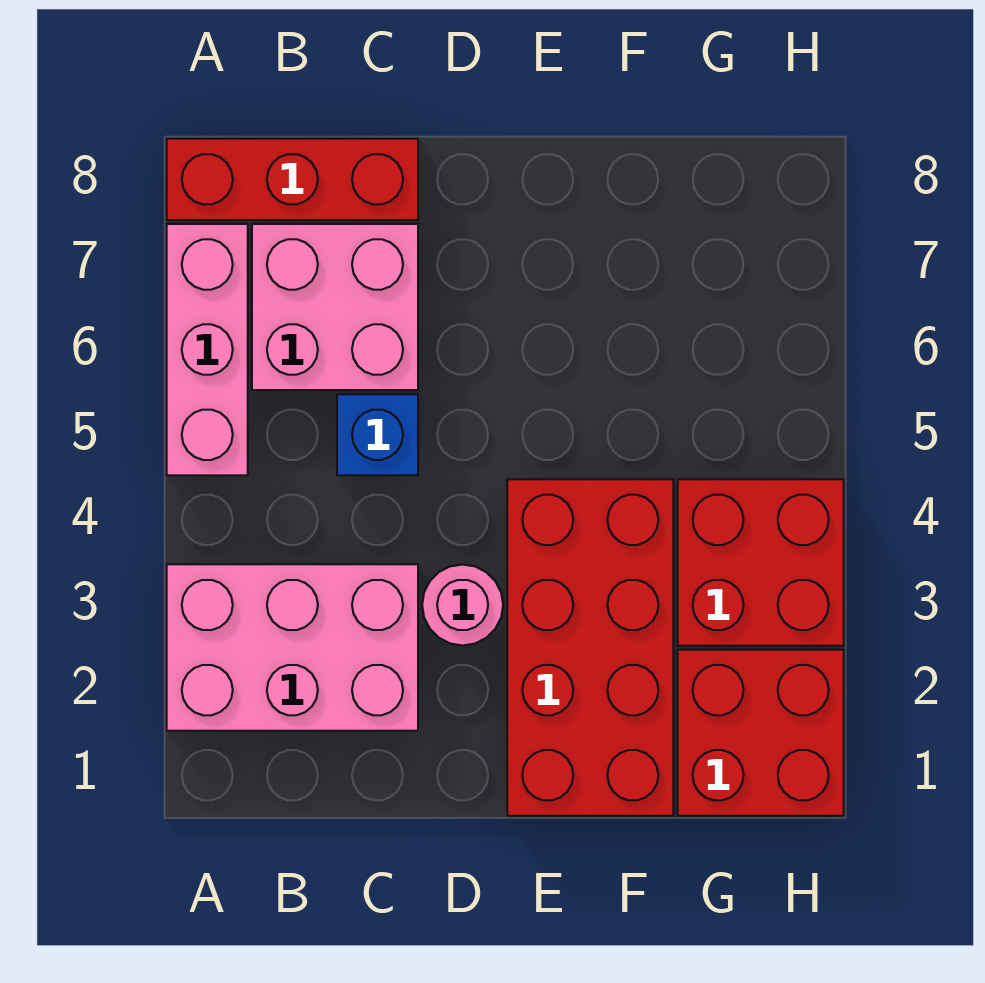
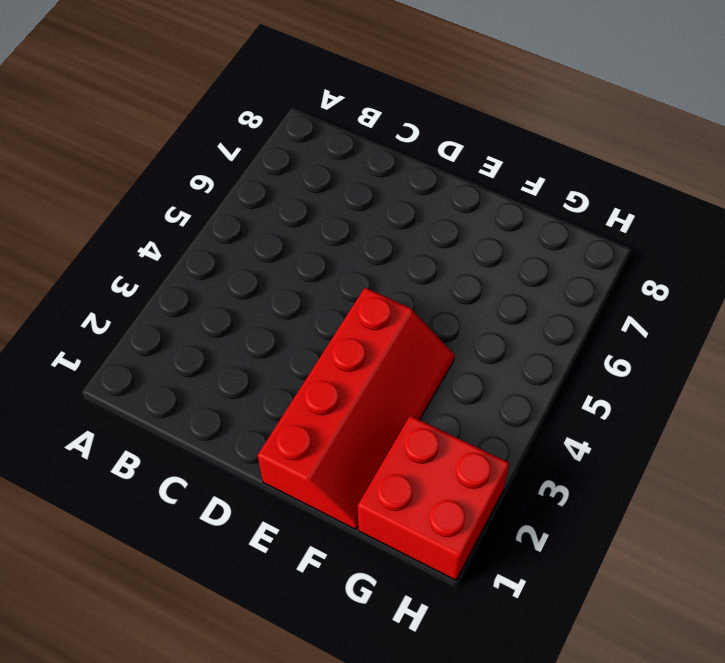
red 2x4 slope [258,288,455,529] -> red 2x4 brick [507,479,673,816]
none -> pink 2x3 brick [167,564,418,731]
none -> pink 1x3 brick [167,224,248,475]

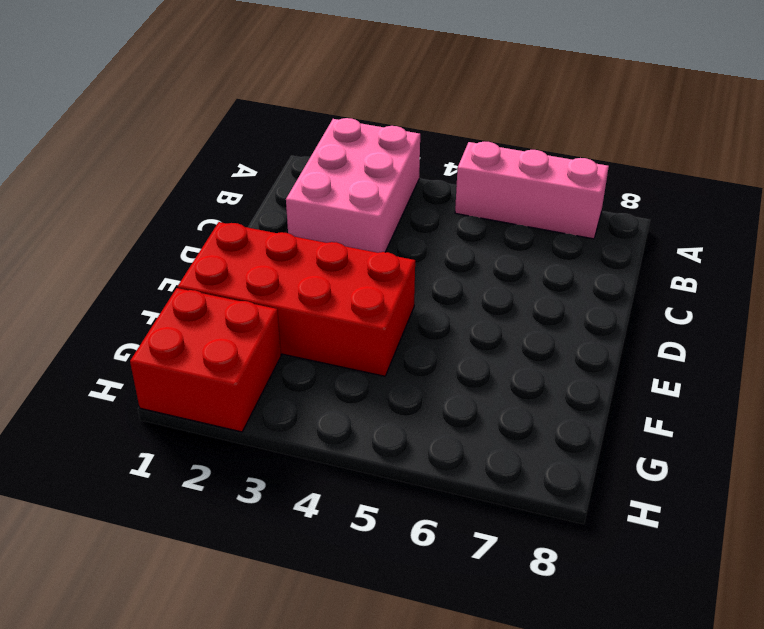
none -> red 1x3 brick [167,139,418,220]
none -> pink 2x2 brick [252,224,418,390]

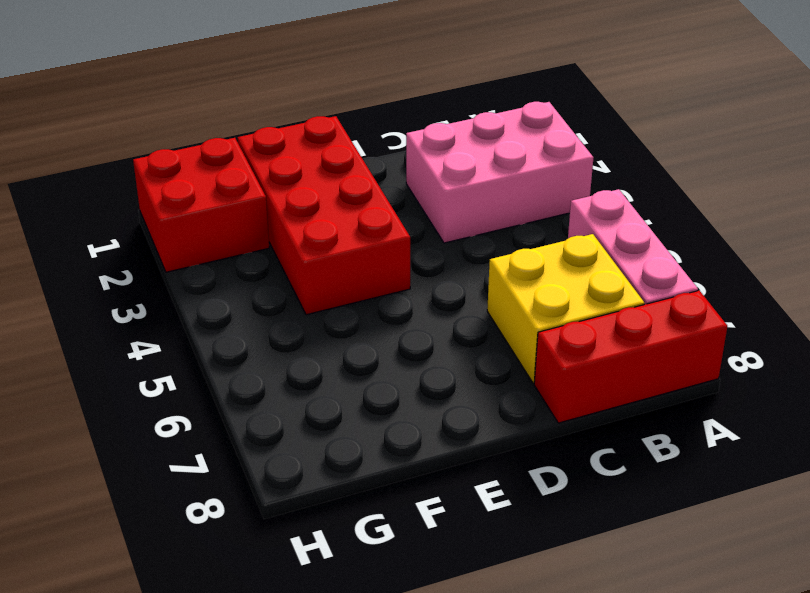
yellow 2x2 brick [487,234,644,383] -> pink 2x2 brick [252,224,418,390]
none -> blue 1x1 brick [337,394,418,475]
none -> pink 1x1 round brick [422,565,503,646]

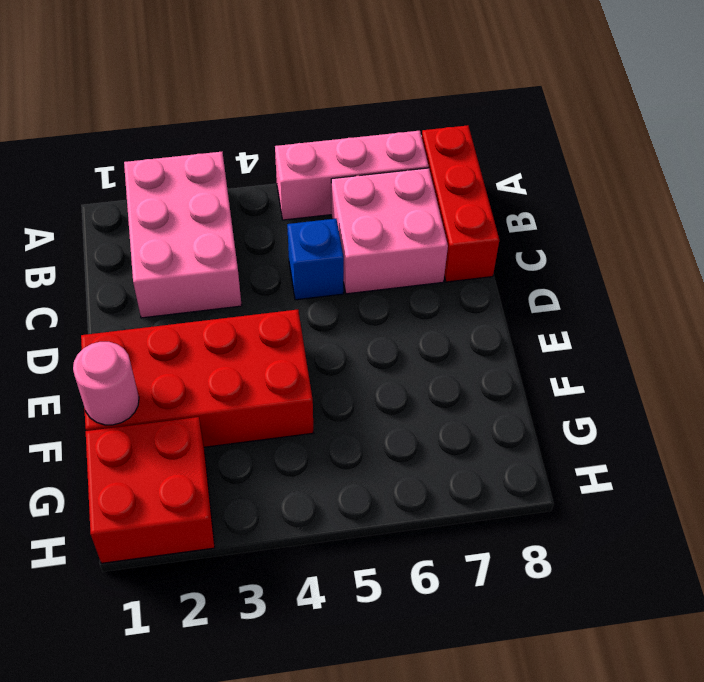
pink 1x1 round brick [73,342,139,425] -> pink 1x1 round brick moved to [422,565,503,646]
none -> red 2x2 brick [678,479,844,646]

